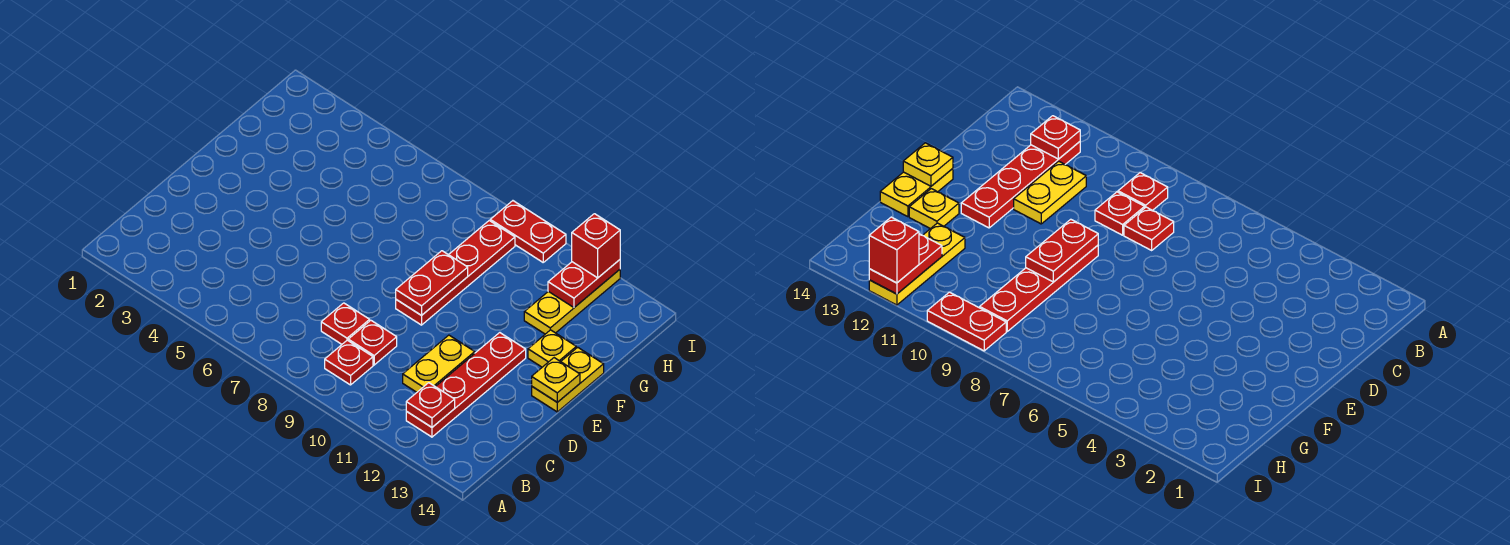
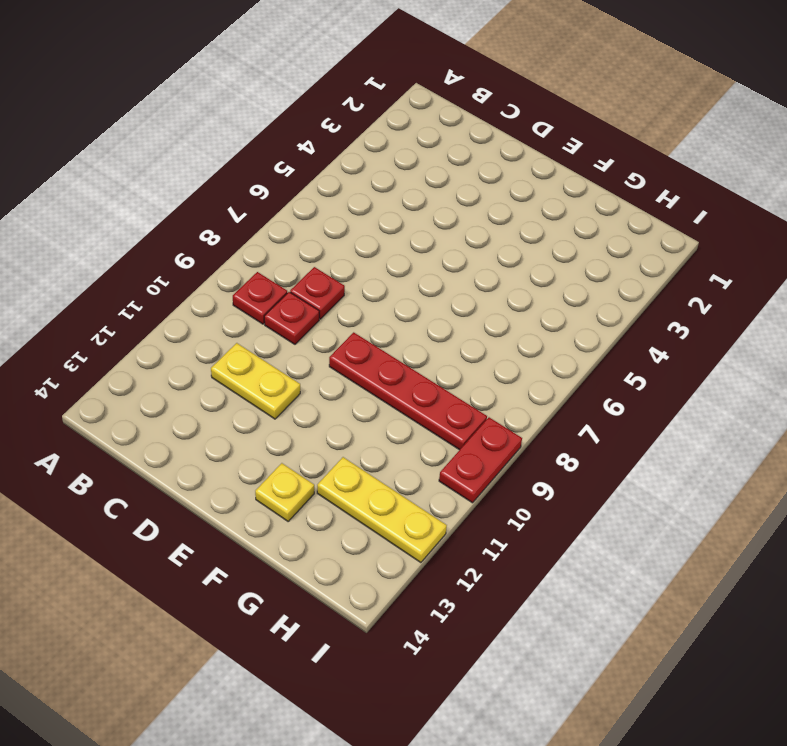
none -> red 1x4 plate [406,333,526,437]
none -> yellow 1x2 plate [532,347,604,412]
none -> red 1x1 plate [406,383,455,427]

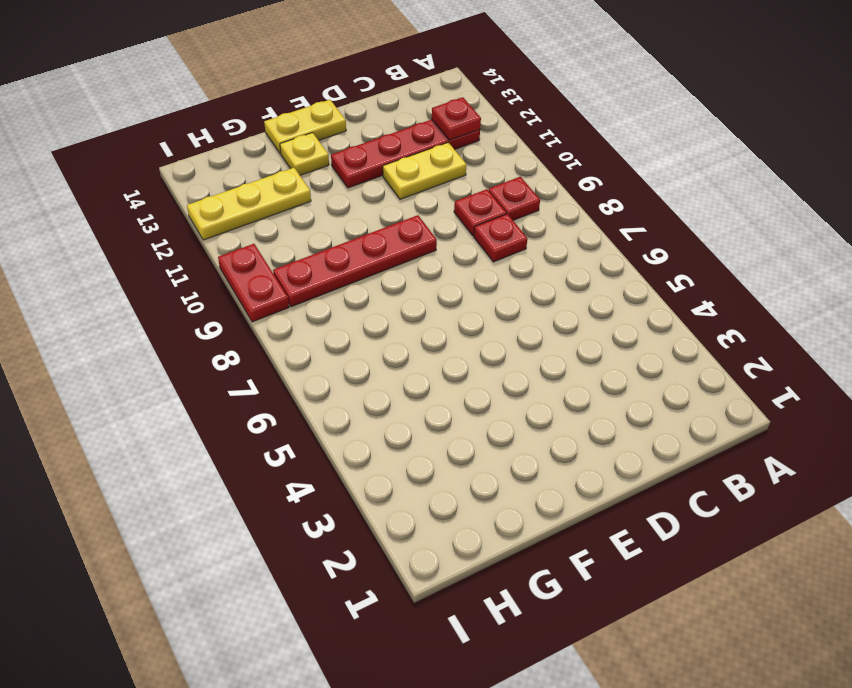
none -> red 1x2 plate [396,251,468,315]
none -> yellow 1x1 plate [532,358,580,402]
none -> red 1x2 plate [548,260,620,307]

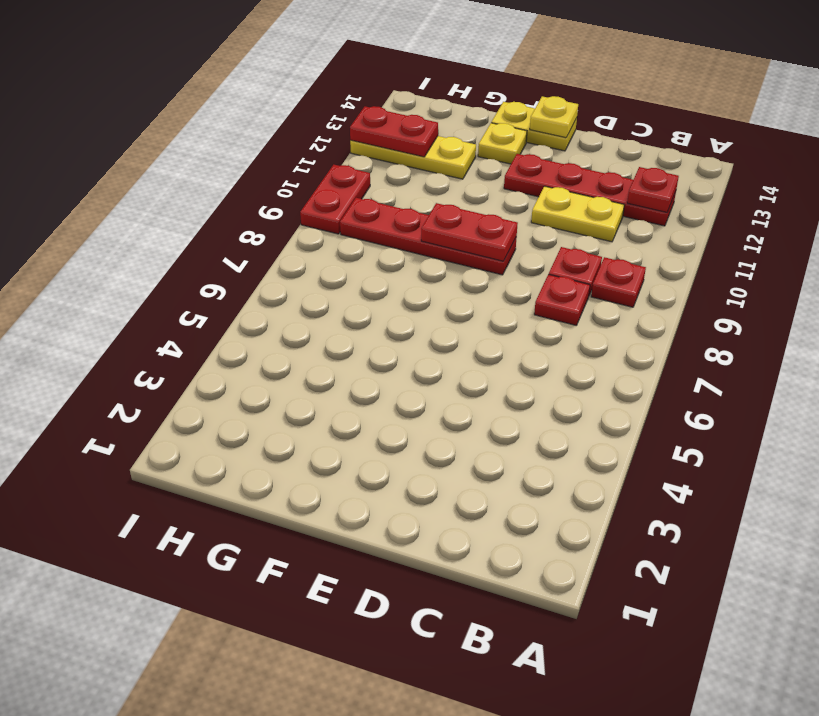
none -> red 1x1 brick [572,214,620,278]

